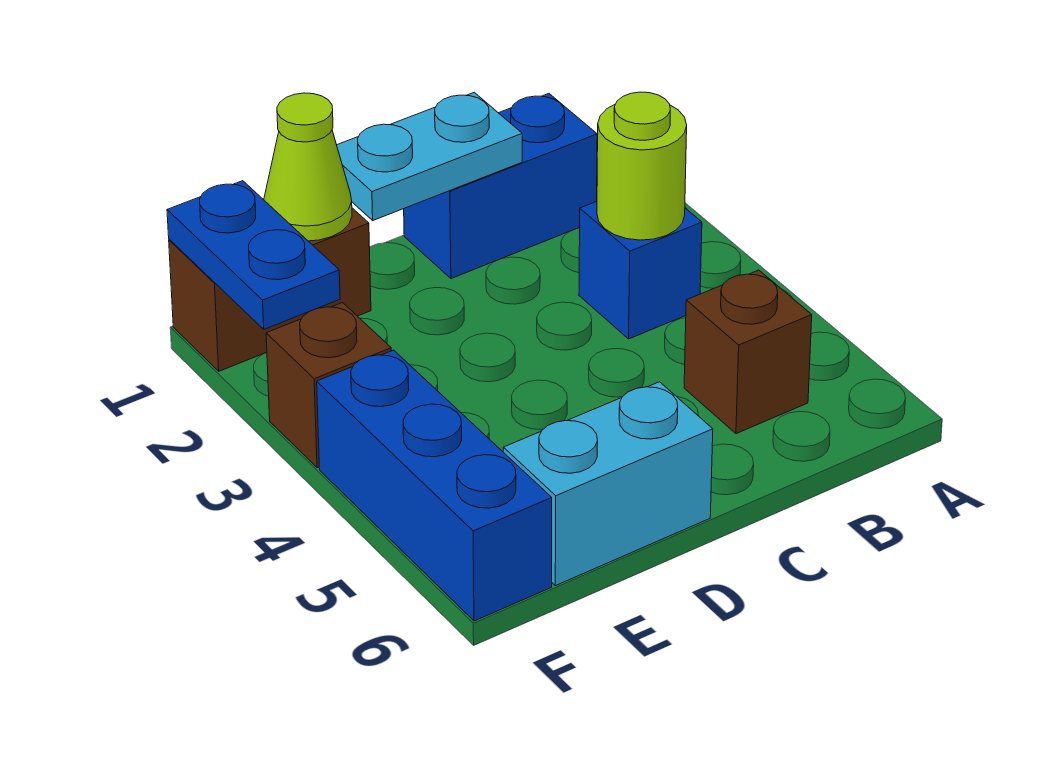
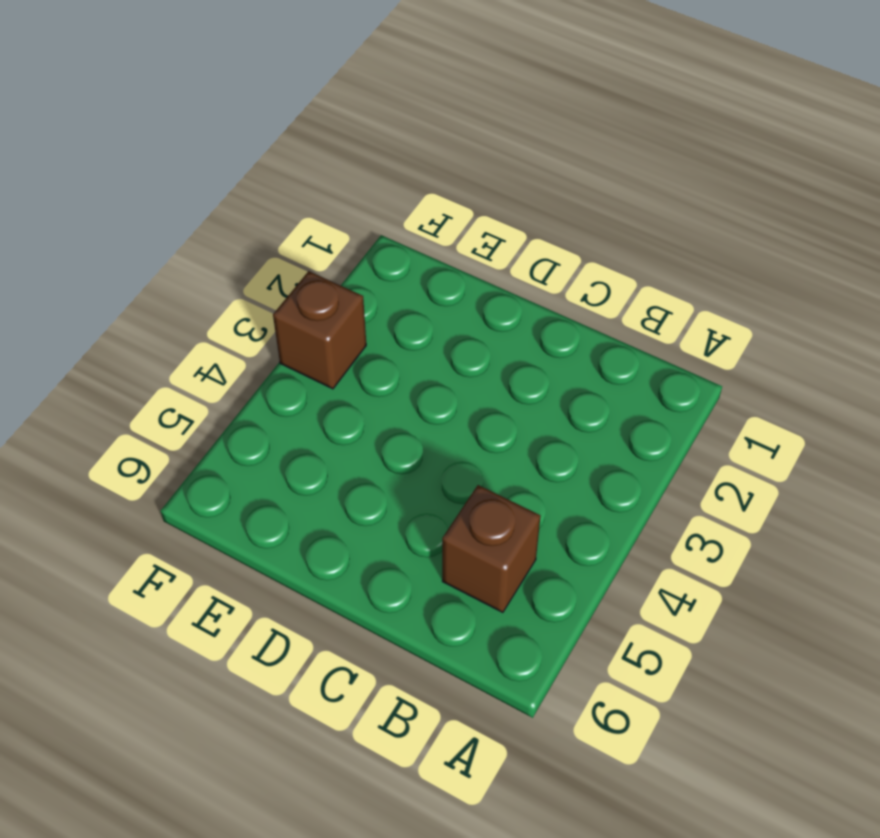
none -> blue 1x2 brick [404,94,597,279]
none -> blue 1x1 brick [579,202,702,339]

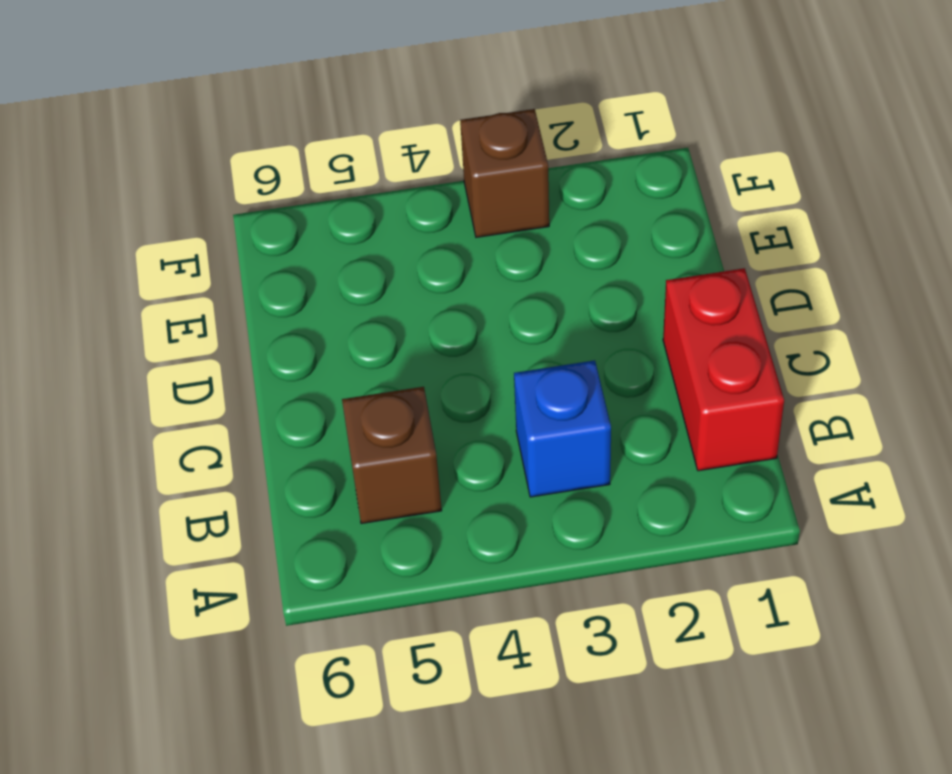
red 1x2 brick [663,268,784,471] -> blue 1x2 brick [404,94,597,279]
none -> cyan 1x2 brick [503,382,713,586]
none -> brown 1x2 brick [169,208,371,371]

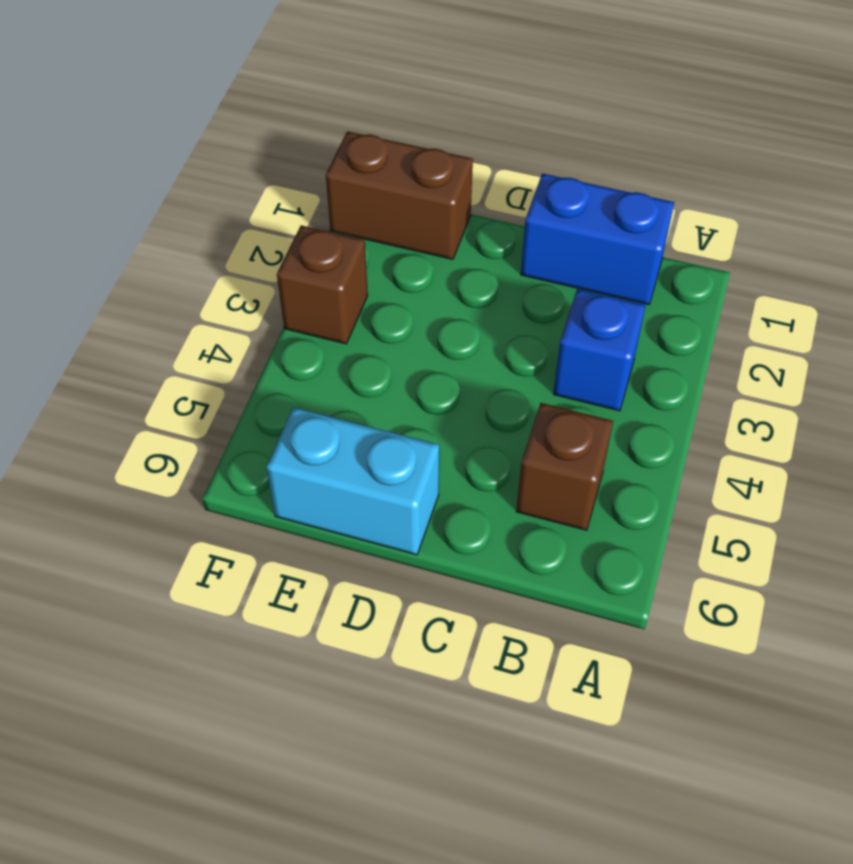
none -> blue 1x3 brick [317,350,552,621]
none -> lime 1x1 round brick [597,92,687,240]

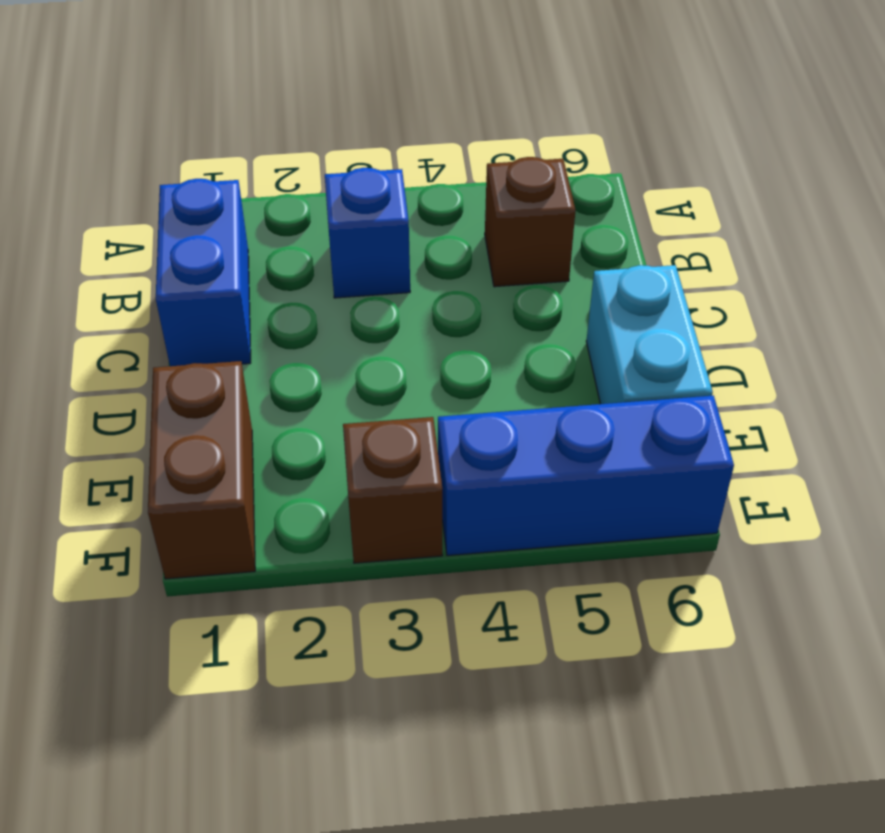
none -> lime 1x1 round brick [597,92,687,240]
none -> cyan 1x2 plate [337,92,522,220]

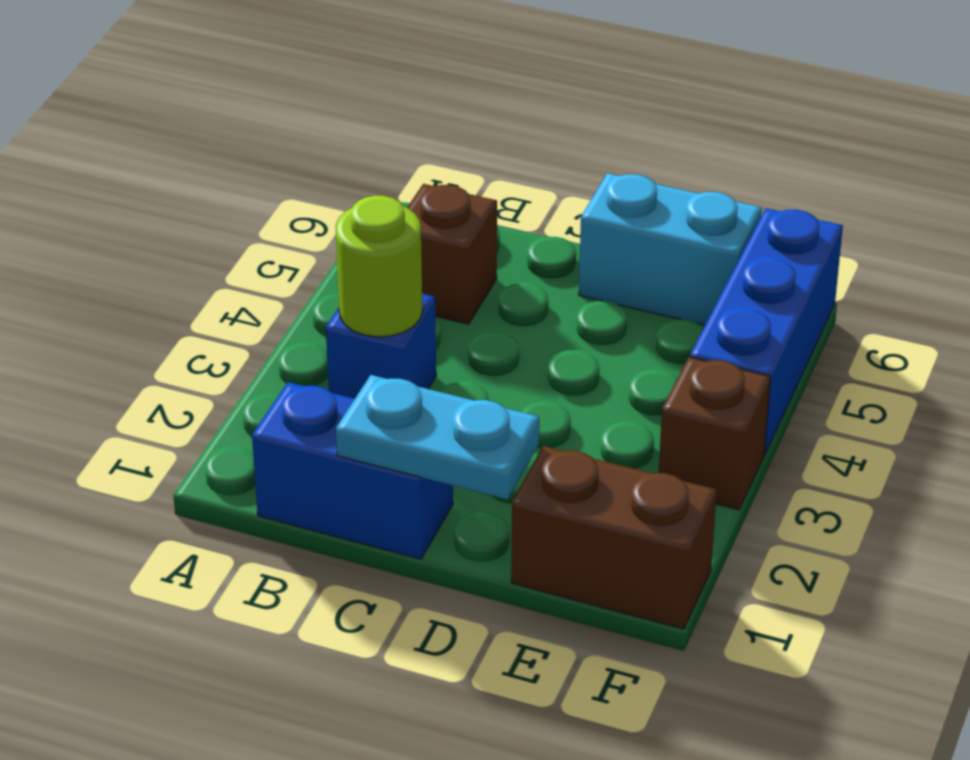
none -> lime 1x1 cone [264,93,352,241]
none -> blue 1x2 plate [167,181,340,329]

